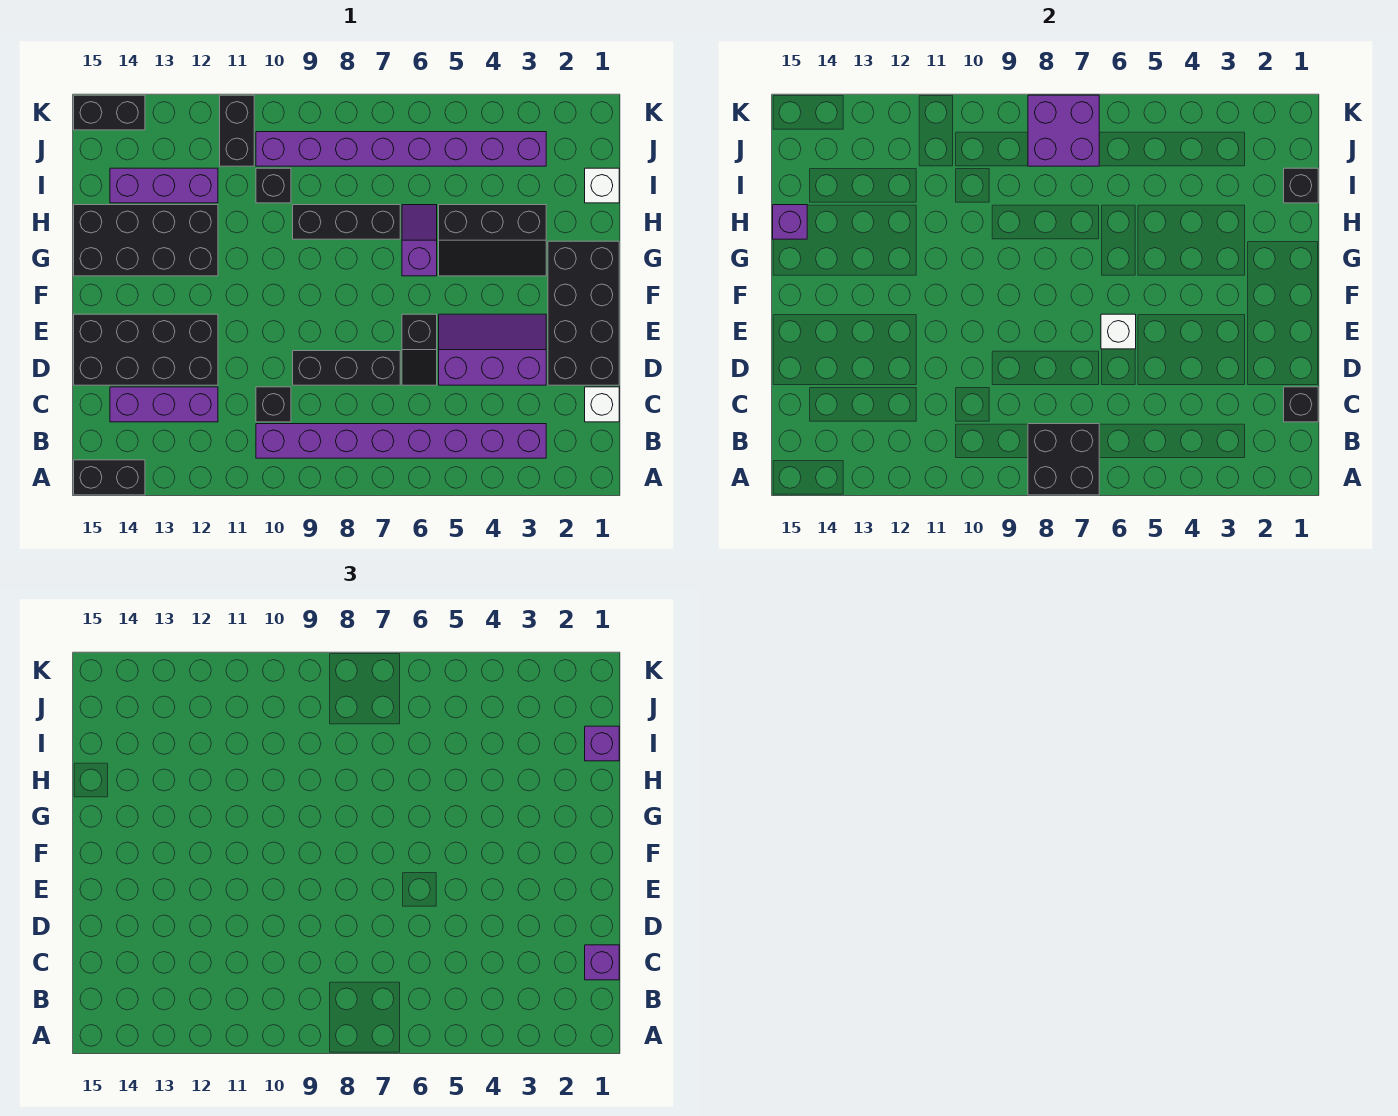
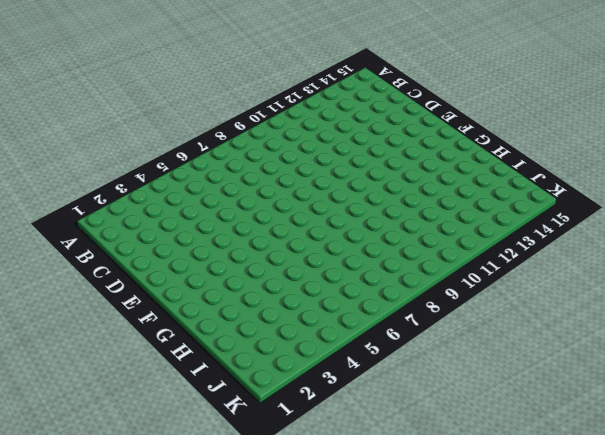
none -> black 1x2 brick [74,460,145,495]
none -> purple 1x8 brick [256,424,546,458]
none -> white 1x1 brick [585,387,619,422]

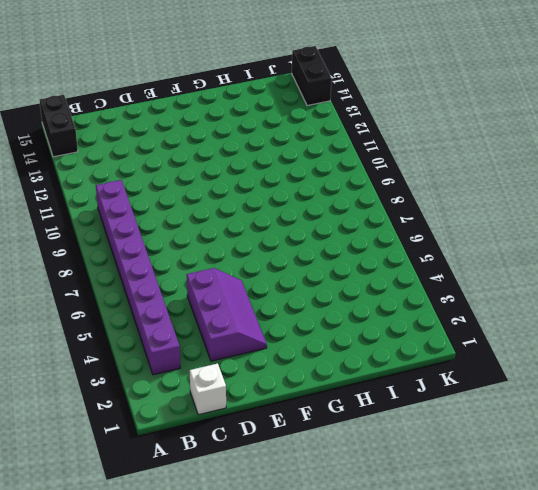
none -> black 1x1 brick [256,387,291,422]
none -> purple 1x3 brick [110,387,218,422]
none -> black 2x4 brick [548,241,619,385]

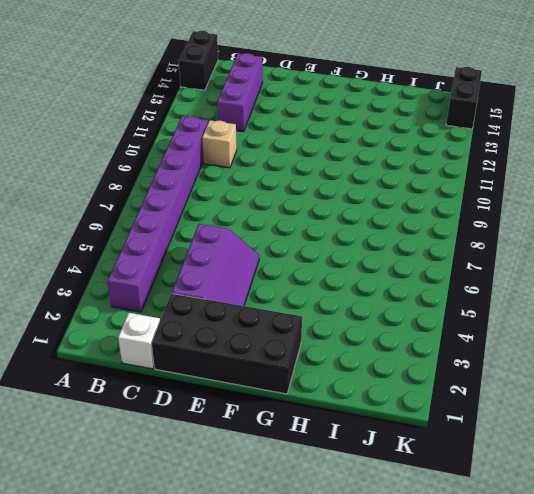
tan 1x1 brick [202,120,237,168] -> black 1x1 brick [256,387,291,422]
none -> black 1x2 slope [402,314,437,385]
none -> black 1x3 brick [293,351,400,385]
none -> black 2x4 brick [74,314,218,385]

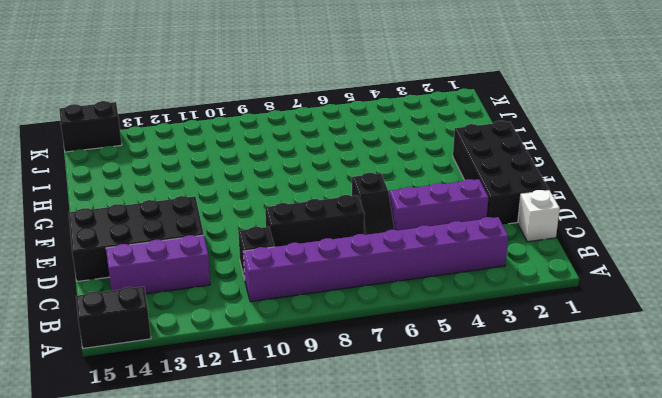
none -> black 2x3 slope [439,205,546,276]
none -> purple 1x2 slope [402,205,437,276]
none -> black 2x4 brick [74,205,218,276]

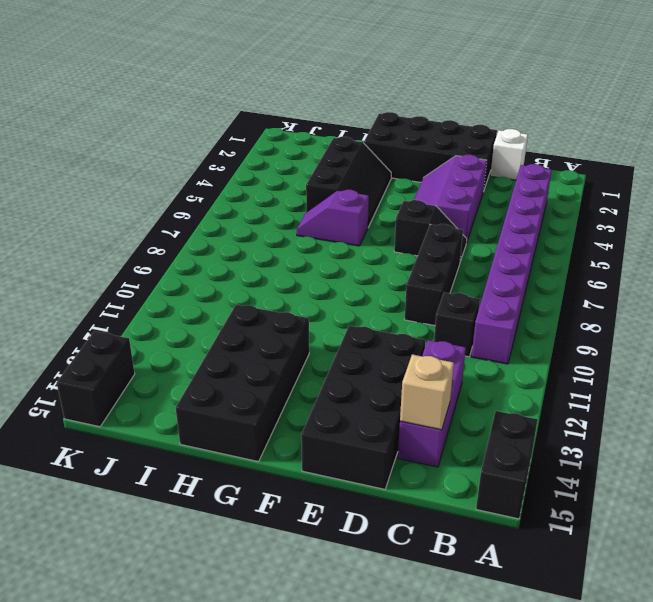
tan 1x1 brick [400,355,454,430] -> none
none -> black 1x3 brick [293,205,400,239]
none -> white 1x1 brick [585,168,619,203]
none -> black 1x1 brick [256,168,291,203]

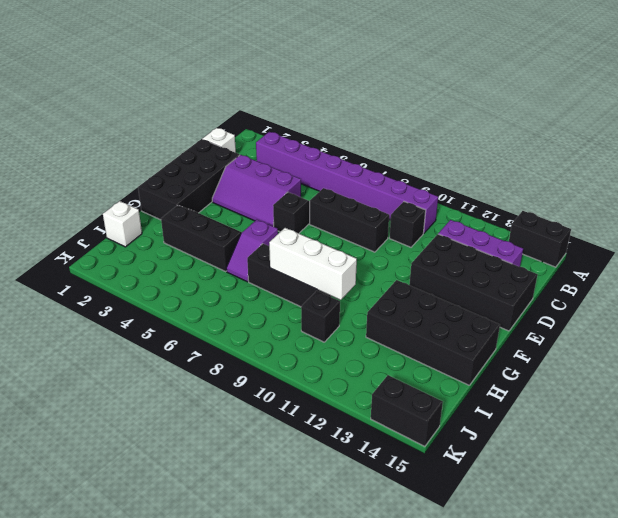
white 1x3 brick [269,228,357,300] -> none
none -> purple 1x3 brick [110,168,218,203]
none -> purple 1x8 brick [256,132,546,166]
none -> black 1x2 brick [220,95,254,166]

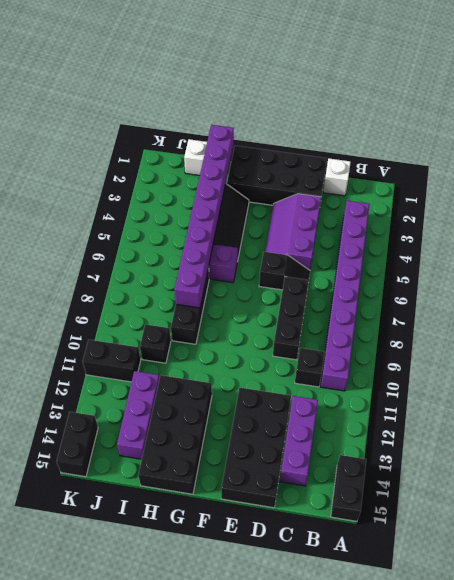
purple 1x8 brick [174,125,234,308] -> purple 1x8 brick moved to [256,132,546,166]
none -> black 2x2 brick [1028,424,1099,495]
none -> black 1x1 brick [1284,387,1318,422]
none -> white 1x1 brick [1101,314,1136,349]

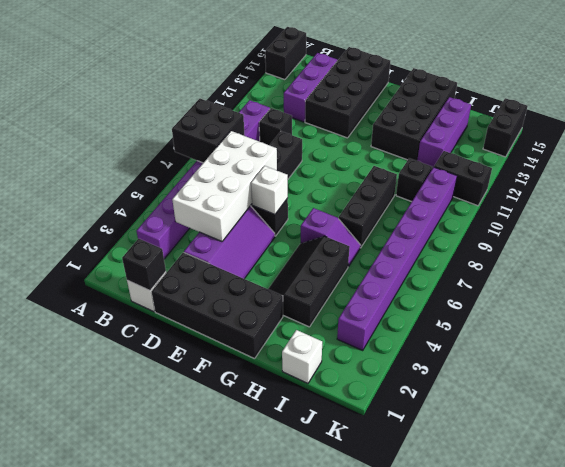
white 2x4 brick [172,131,277,241] -> none
none -> purple 1x1 brick [773,205,807,239]
none -> black 1x1 brick [1284,168,1318,203]
none -> purple 2x2 brick [1028,95,1099,166]

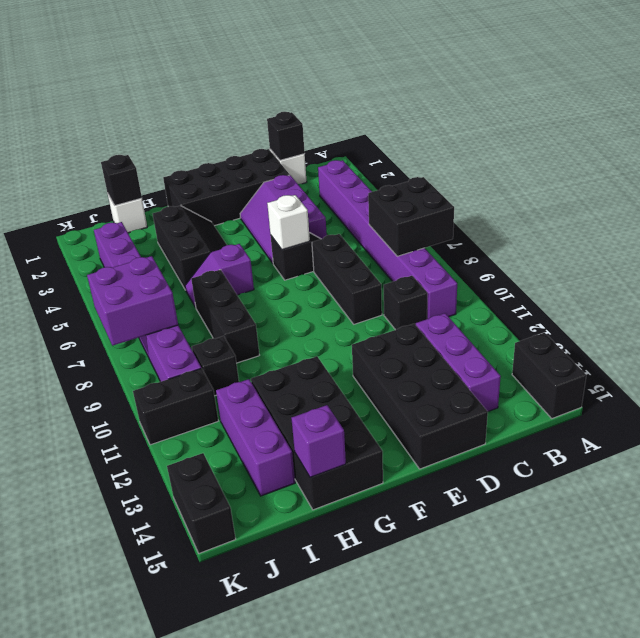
none -> purple 1x1 brick [585,945,619,980]
none -> purple 1x1 brick [585,726,619,761]

